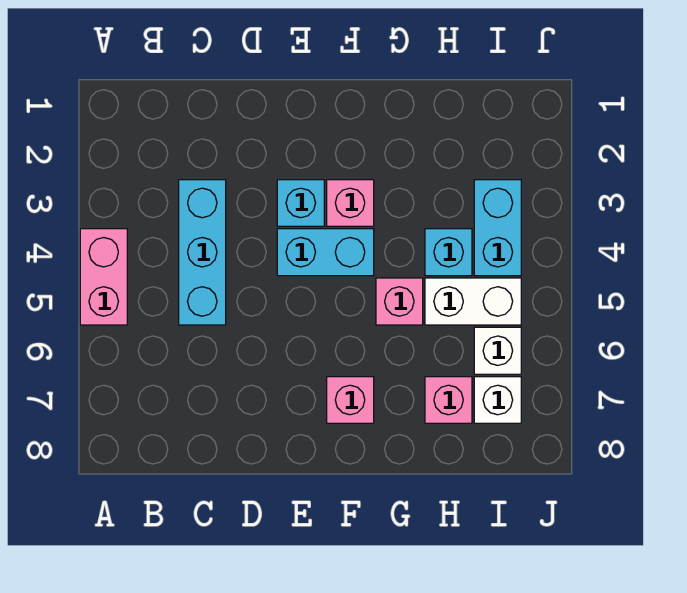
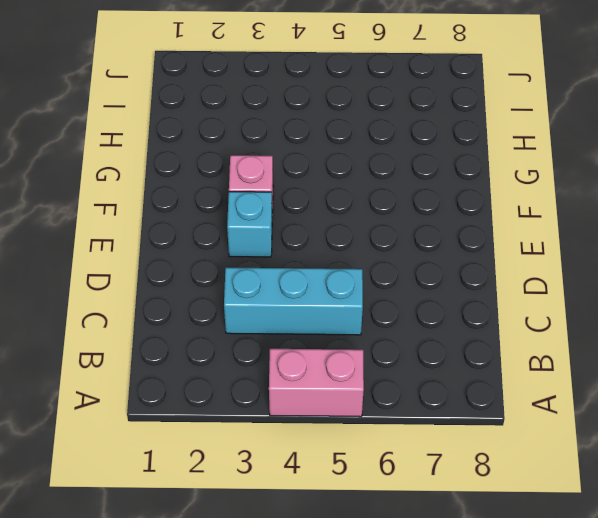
none -> cyan 1x2 brick [277,229,374,276]
none -> pink 1x1 brick [327,377,374,423]
none -> pink 1x1 brick [376,278,423,325]

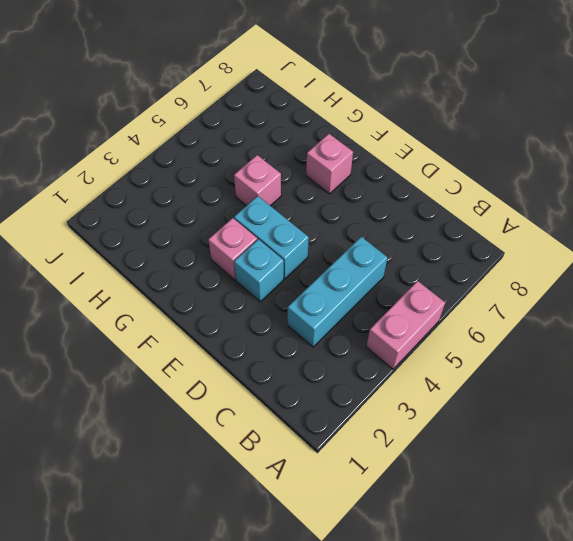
none -> cyan 1x1 brick [425,229,472,276]
none -> white 1x2 brick [425,278,521,325]
none -> pink 1x1 brick [425,377,472,423]

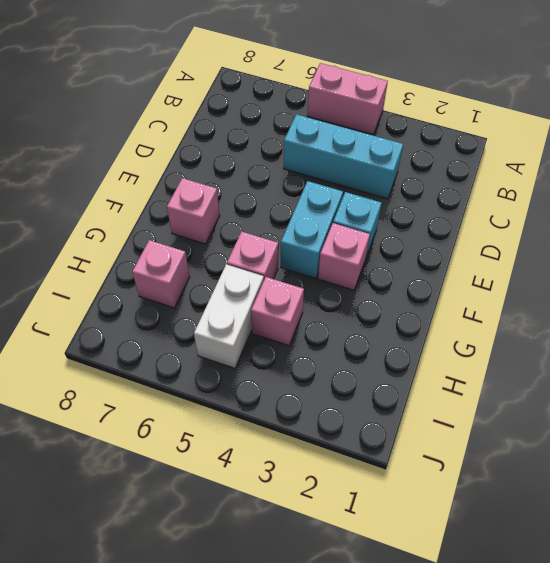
pink 1x1 brick [251,277,304,346] -> cyan 1x1 brick [425,229,472,276]
none -> cyan 1x2 brick [474,180,521,276]
none -> white 1x1 brick [474,327,521,374]
none -> white 1x1 brick [474,377,521,423]

